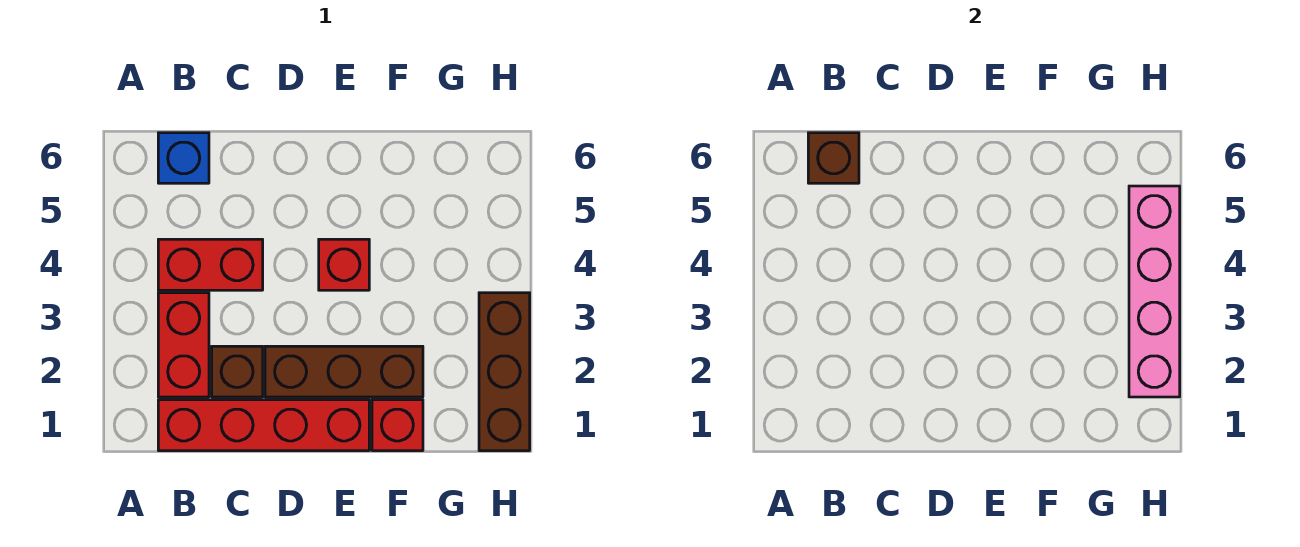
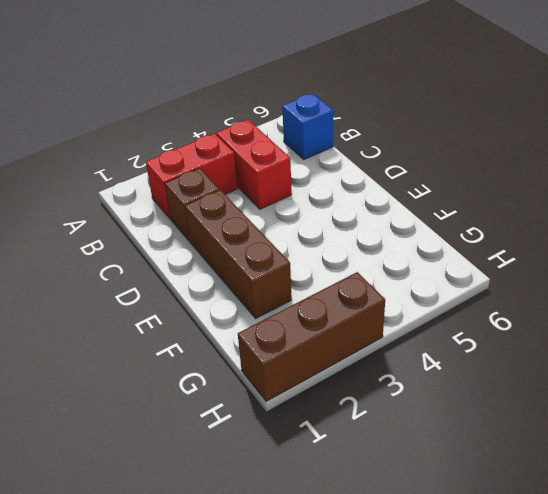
none -> red 1x4 brick [158,400,369,451]
none -> red 1x1 brick [319,239,369,290]

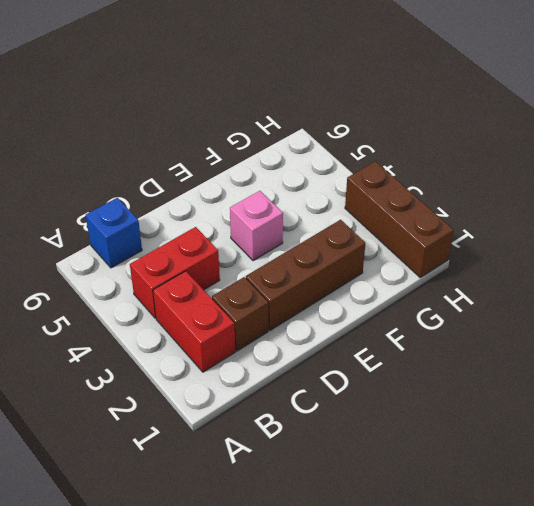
pink 1x1 brick [230,191,283,261] -> red 1x1 brick [319,239,369,290]
none -> red 1x4 brick [158,400,369,451]
none -> red 1x1 brick [372,400,423,451]

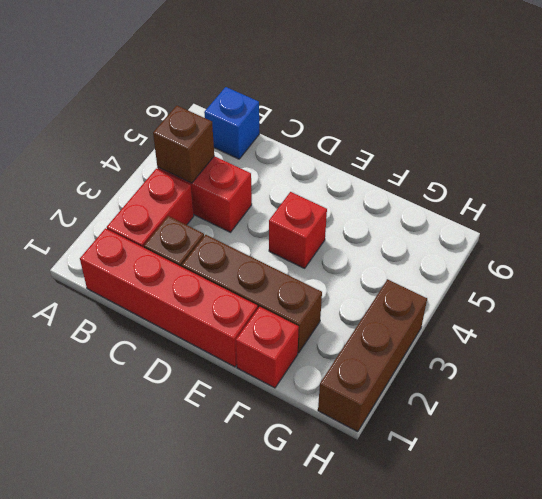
brown 1x1 brick [153,106,214,183] -> brown 1x1 brick moved to [808,133,859,183]
none -> pink 1x4 brick [1129,186,1180,397]

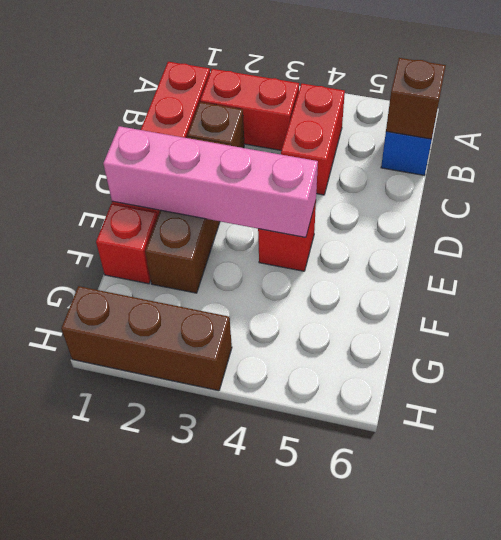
pink 1x4 brick [103,126,318,237] -> pink 1x4 brick moved to [1129,186,1180,397]

